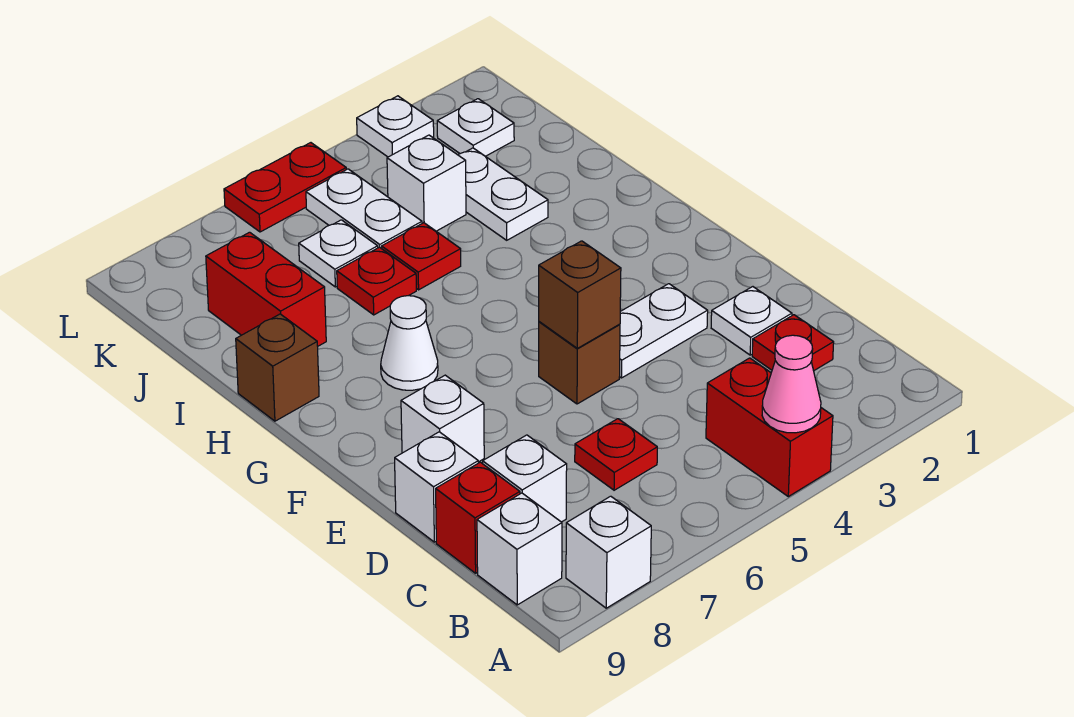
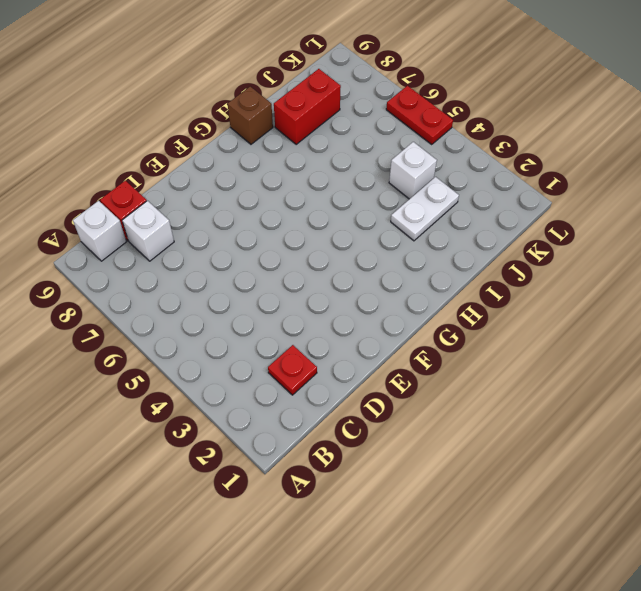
none -> red 1x2 brick [706,358,833,497]
none -> white 1x1 brick [566,496,651,608]
none -> red 1x1 plate [575,419,657,490]

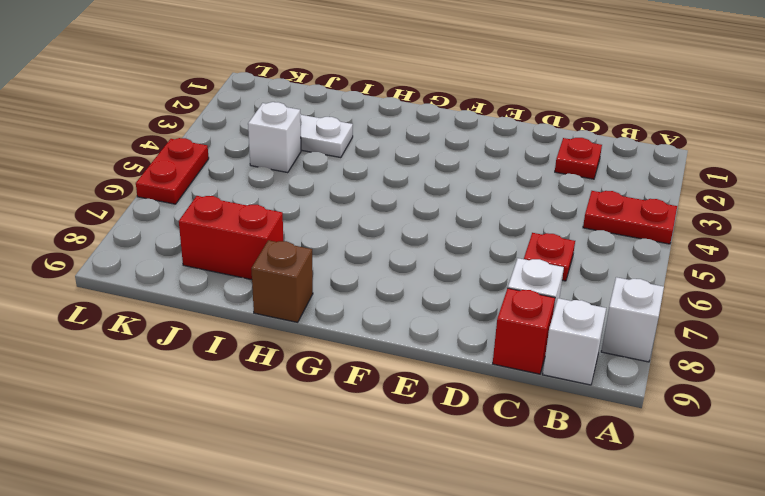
red 1x2 plate [583,191,677,244] -> red 1x2 brick [706,358,833,497]
none -> white 1x1 plate [711,287,792,355]
none -> white 1x1 brick [395,432,478,542]
none -> white 1x2 plate [620,284,708,378]

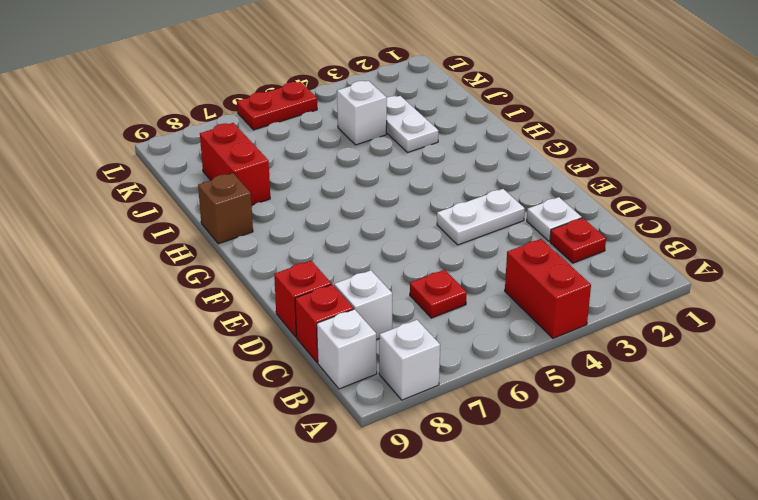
red 1x1 brick [274,261,331,337] -> white 1x1 brick [395,432,478,542]
none -> brown 1x1 brick [539,322,620,404]
none -> white 1x1 brick [401,375,484,462]
none -> white 1x1 cone [381,296,438,390]

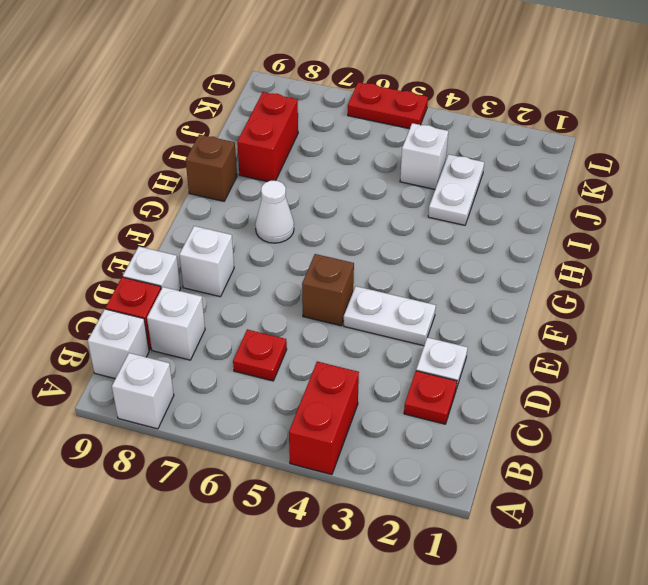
none -> red 1x1 plate [382,223,461,290]
none -> red 1x1 plate [337,247,416,315]
none -> white 1x2 plate [306,169,422,249]

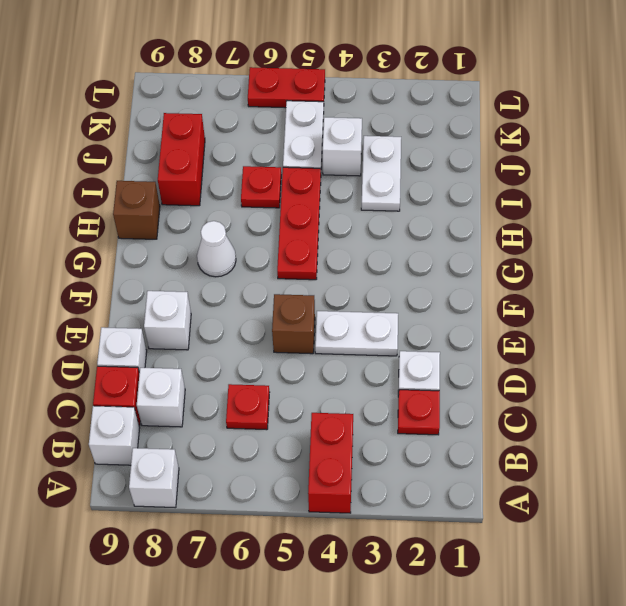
red 1x3 plate [277,167,321,280] -> red 1x1 plate [382,223,461,290]
none -> white 1x1 plate [299,220,378,287]
none -> white 1x1 plate [437,99,514,156]
none -> white 1x1 plate [357,96,434,157]

